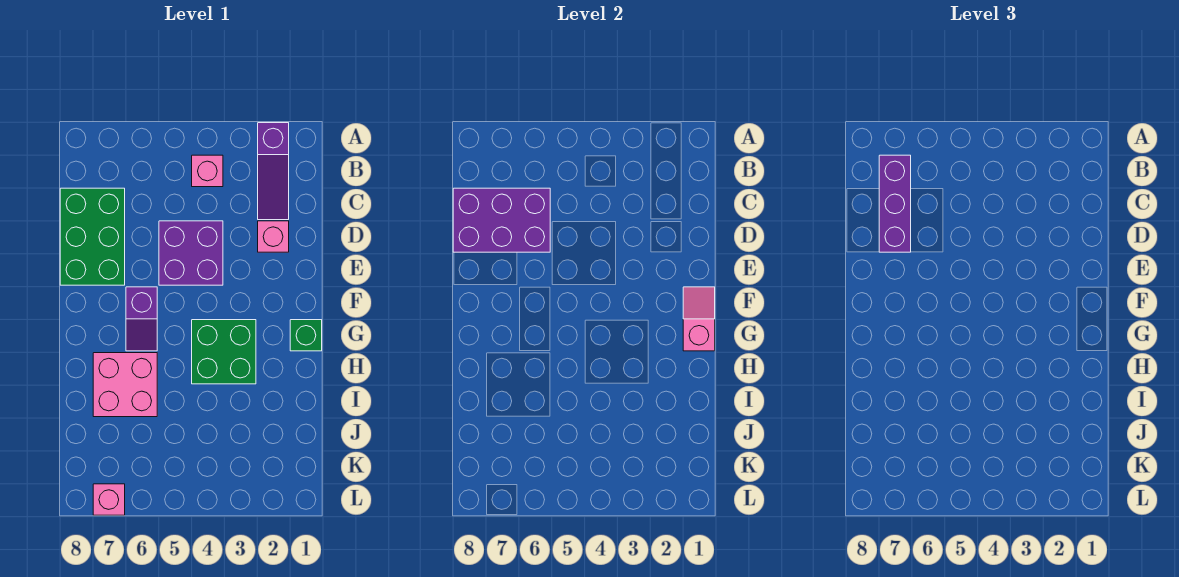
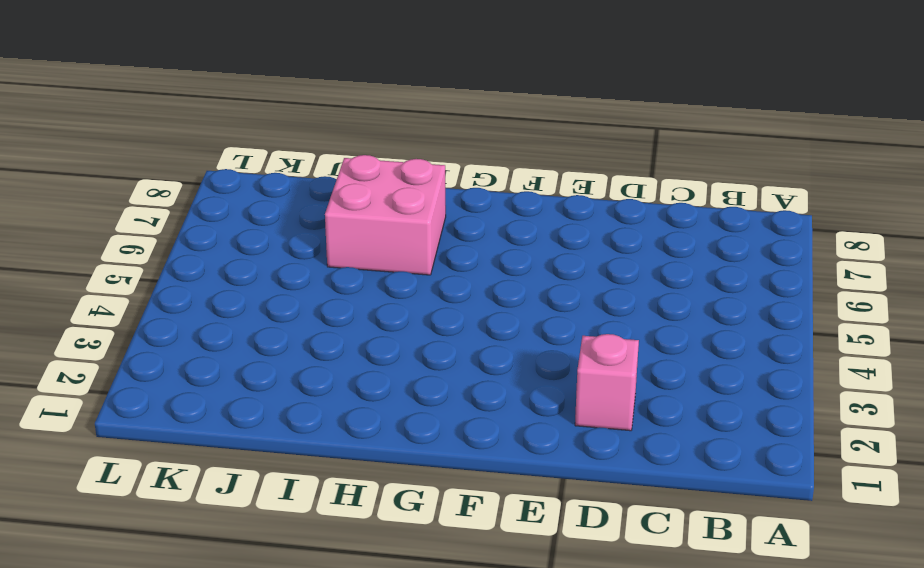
none -> purple 1x3 slope [258,123,289,220]
none -> pink 1x1 brick [192,155,223,187]
none -> green 2x3 brick [60,188,125,285]

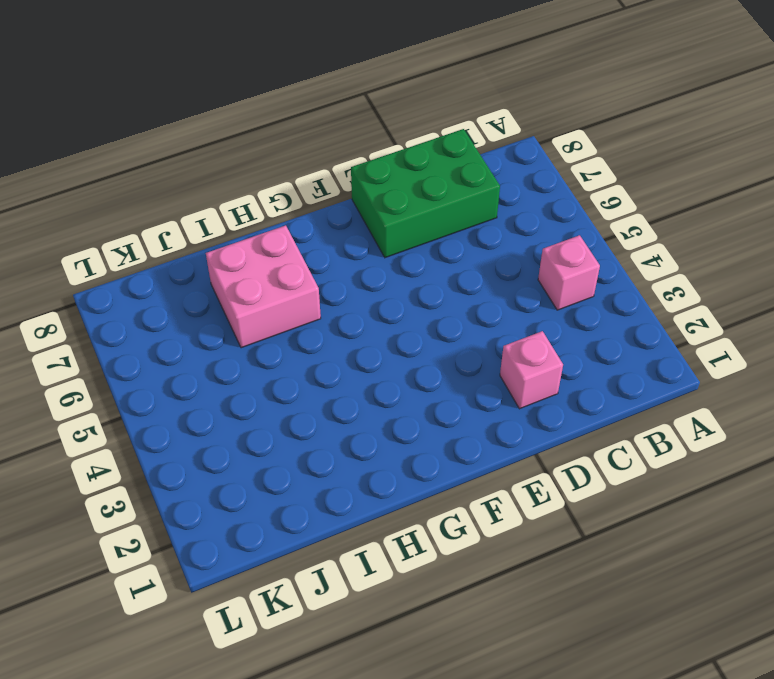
none -> purple 1x3 slope [258,123,289,220]
none -> purple 2x2 brick [159,221,223,285]
none -> purple 1x2 slope [126,287,157,351]

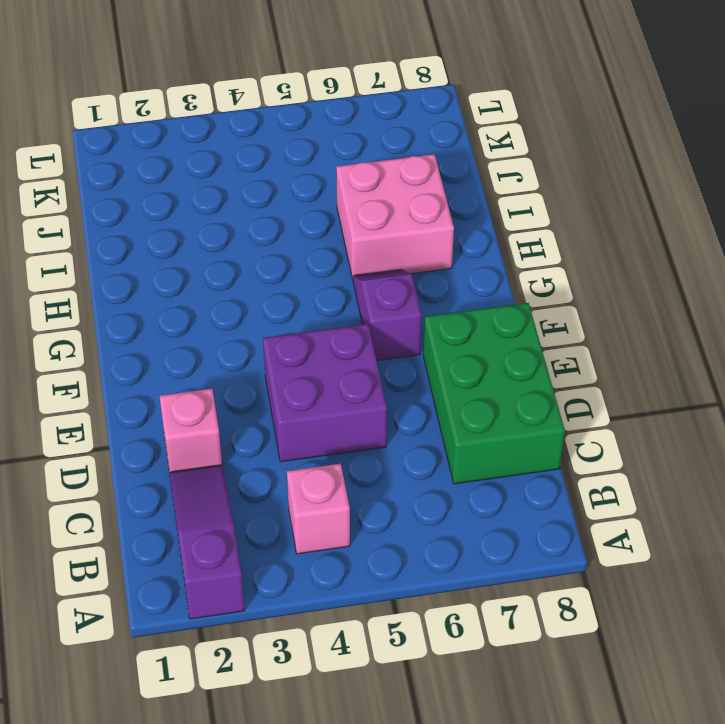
none -> green 1x1 brick [290,320,322,351]
none -> green 2x2 brick [192,320,256,384]
none -> pink 1x1 brick [93,484,125,515]

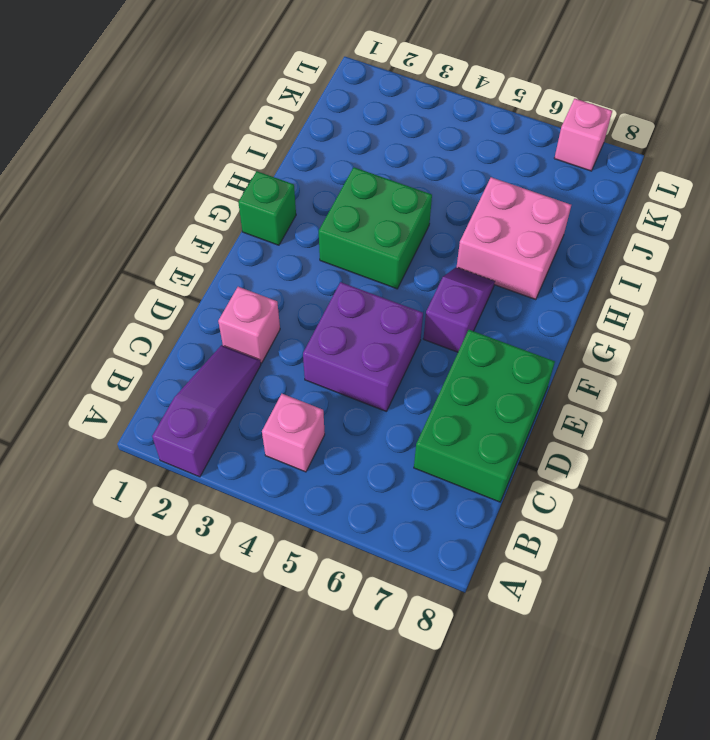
none -> purple 2x3 brick [453,188,550,252]
none -> pink 1x2 slope [683,287,715,351]
none -> purple 1x3 brick [879,155,911,252]

